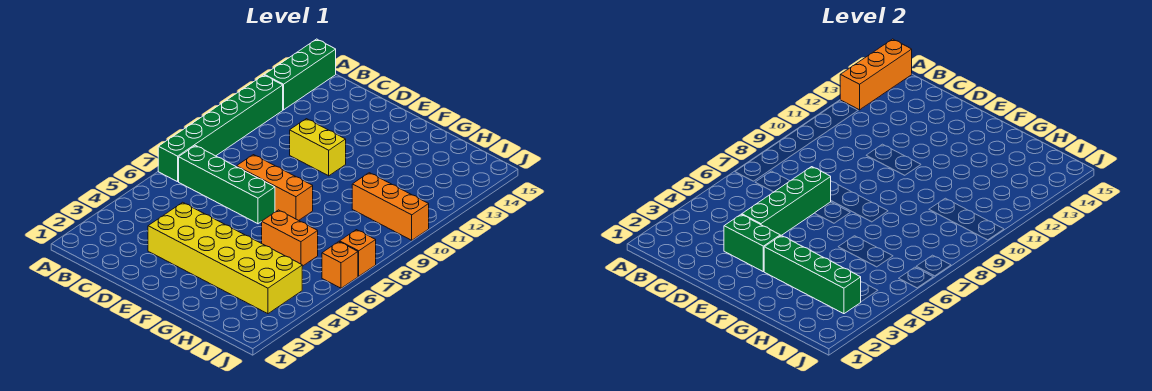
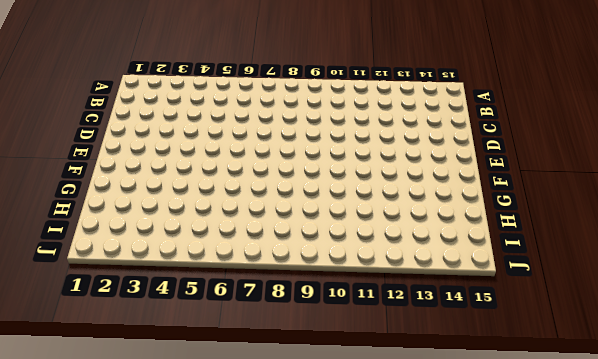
none -> green 1x6 brick [158,75,283,182]
none -> green 1x3 brick [265,39,336,110]
none -> green 1x4 brick [179,146,275,224]

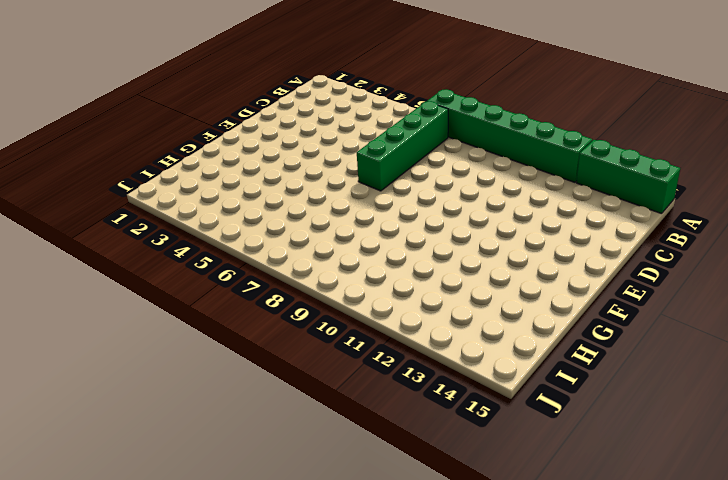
none -> yellow 2x6 brick [148,202,302,314]
none -> orange 1x3 brick [237,155,313,220]
none -> yellow 1x2 brick [290,119,346,176]

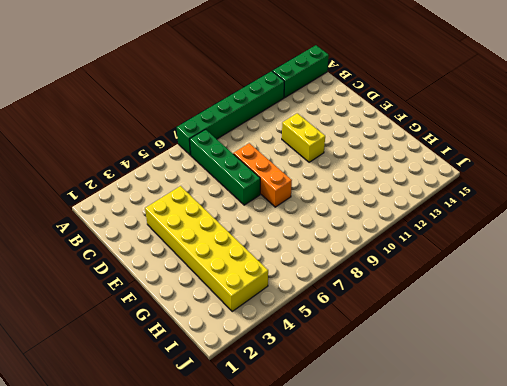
none -> orange 1x2 brick [262,210,318,266]
none -> orange 1x3 brick [352,173,429,240]
none -> orange 1x1 brick [322,242,358,288]

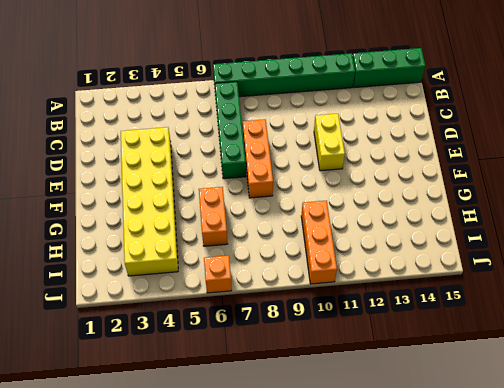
none -> orange 1x1 brick [340,230,376,276]
none -> orange 1x3 brick [840,39,912,110]
none -> green 1x2 brick [724,214,780,272]

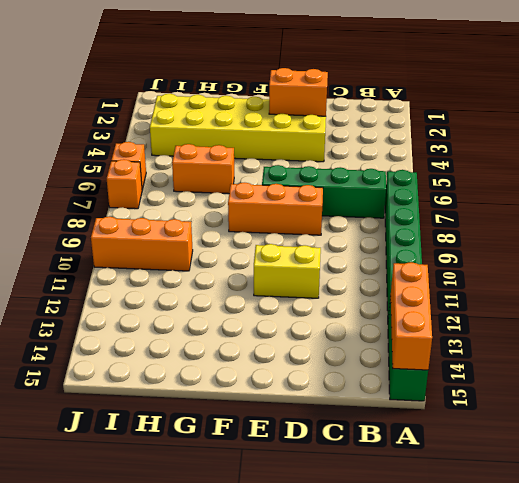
orange 1x2 brick [269,68,328,116] -> green 1x2 brick [724,214,780,272]
none -> green 1x4 brick [742,167,831,236]
none -> green 1x4 brick [764,235,861,314]

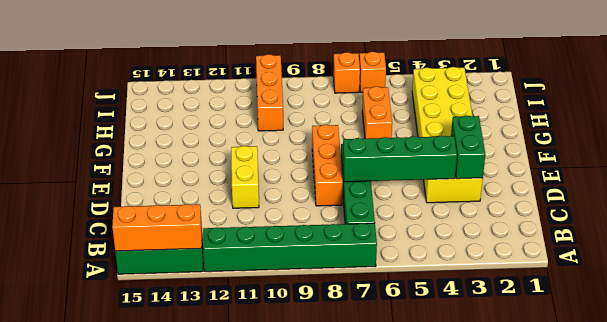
none -> green 1x4 brick [764,235,861,314]

